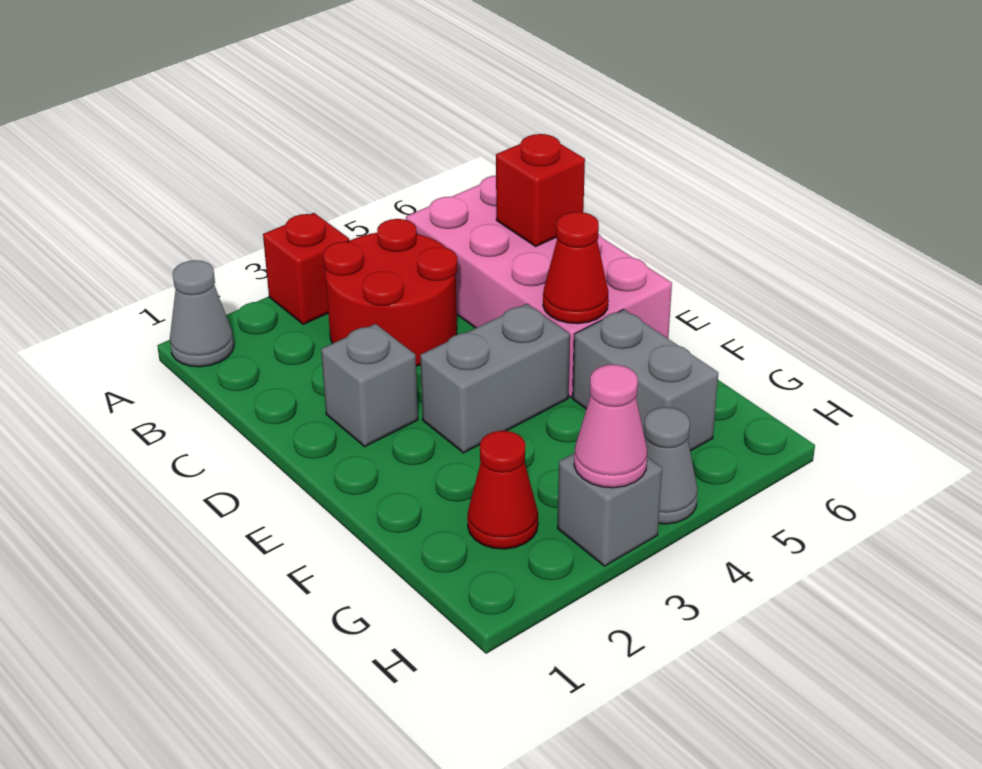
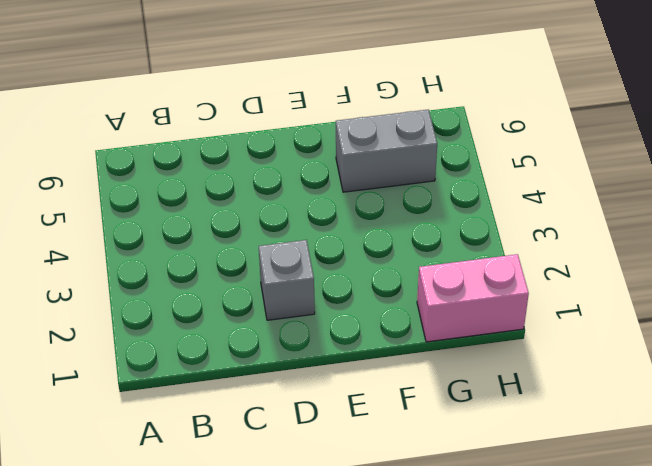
pink 1x2 brick [417,254,529,342] -> none
none -> grey 1x1 cone [170,260,234,367]
none -> red 1x1 brick [263,213,350,324]
none -> red 2x2 round brick [323,219,457,366]

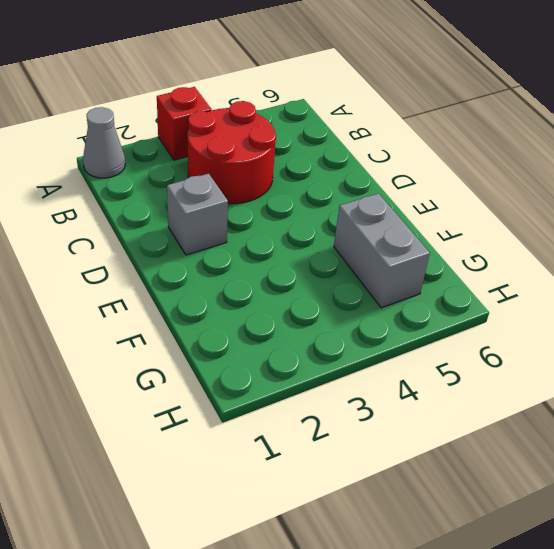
none -> pink 2x4 brick [406,176,672,397]
none -> grey 1x2 brick [420,304,570,453]
none -> red 1x1 cone [467,431,538,549]

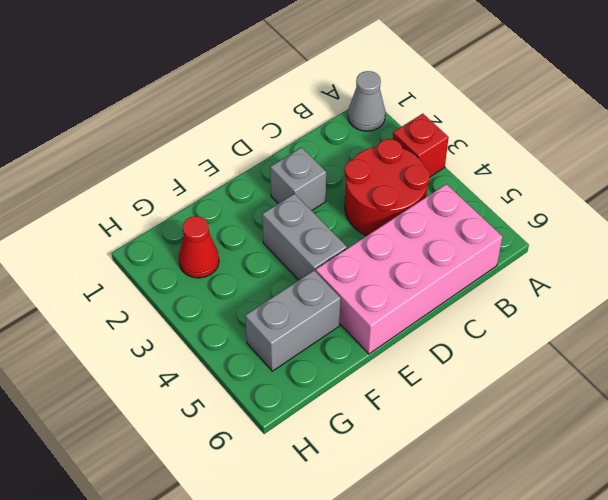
none -> grey 1x1 brick [558,453,662,566]
none -> grey 1x1 cone [644,407,698,524]
none -> red 1x1 brick [496,134,585,246]

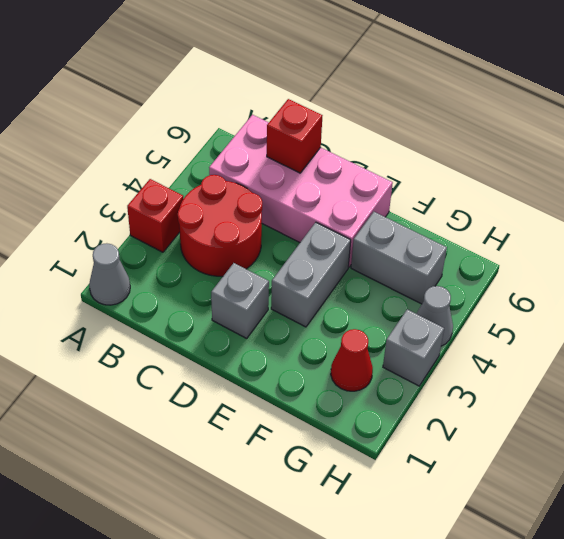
none -> red 1x1 cone [543,212,608,324]
none -> pink 1x1 cone [574,364,647,488]

